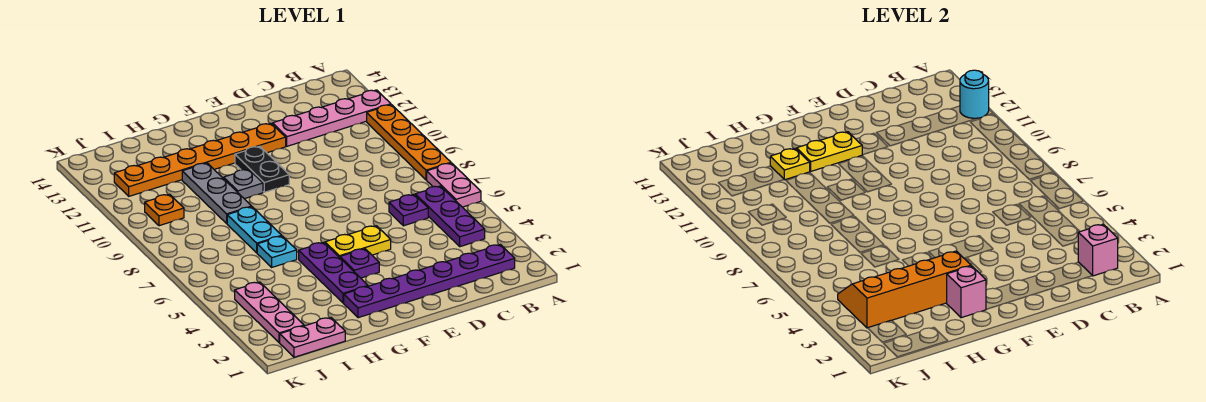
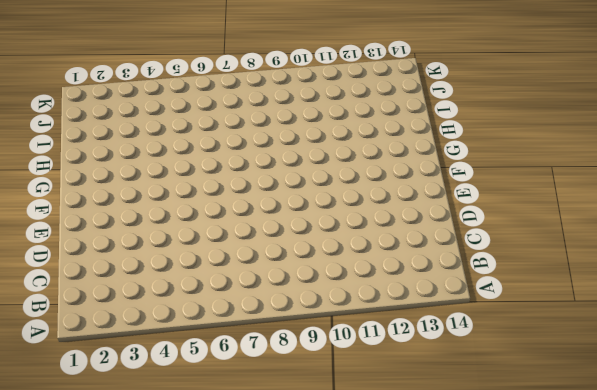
none -> pink 1x2 plate [427,163,481,207]
none -> orange 1x4 plate [367,105,451,180]
none -> pink 1x4 plate [273,90,391,146]

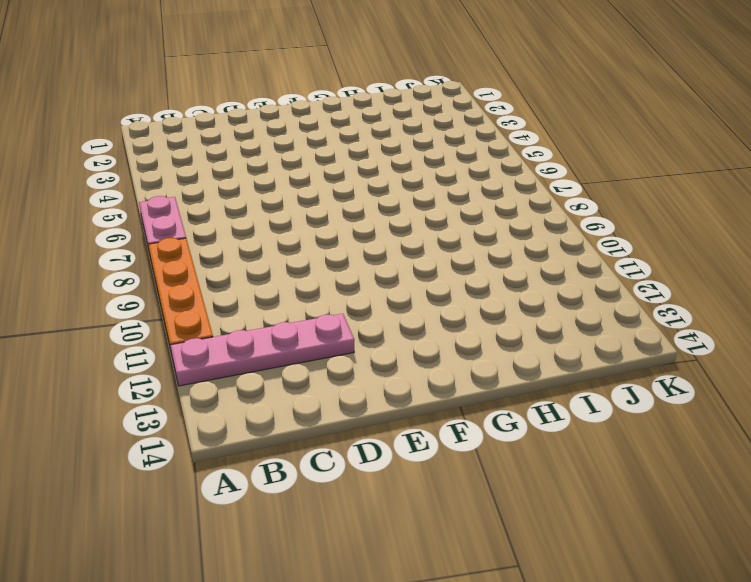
none -> purple 1x6 plate [344,245,515,318]
none -> purple 1x3 plate [415,186,485,247]
none -> purple 1x1 plate [389,194,428,226]

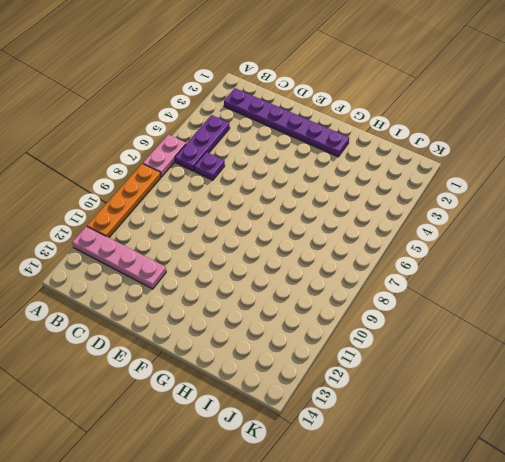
none -> yellow 1x2 plate [325,226,391,258]
none -> orange 1x6 plate [114,123,286,196]
none -> purple 1x1 plate [340,249,379,278]

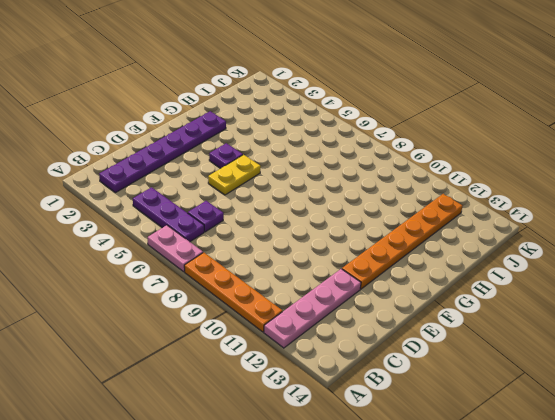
none -> black 1x2 plate [235,146,289,192]
none -> purple 1x3 plate [299,242,368,303]
none -> grey 1x1 plate [224,169,263,199]

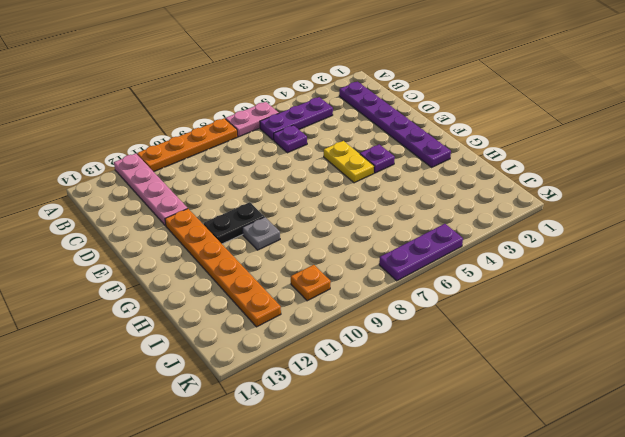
purple 1x3 plate [379,224,463,281] -> purple 1x3 plate moved to [299,242,368,303]
none -> cyan 1x1 plate [257,236,297,267]
none -> cyan 1x2 plate [227,207,282,253]
none -> grey 1x3 plate [182,163,252,223]

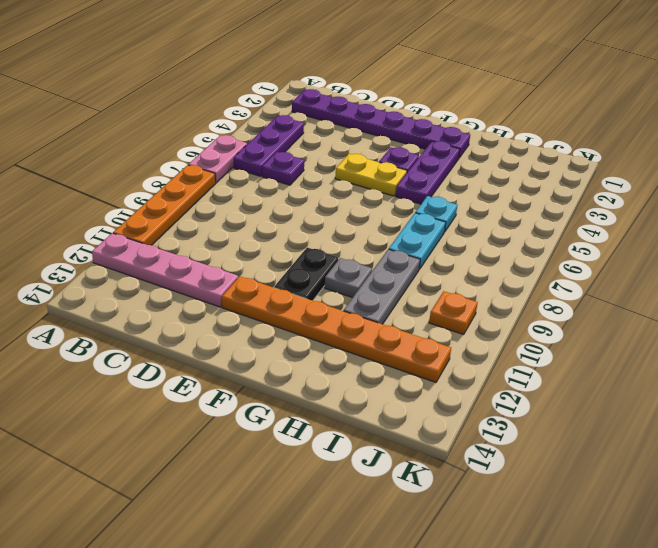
none -> pink 1x2 plate [280,318,345,357]
none -> pink 1x3 plate [235,282,304,343]
none -> cyan 1x1 round brick [960,70,989,119]

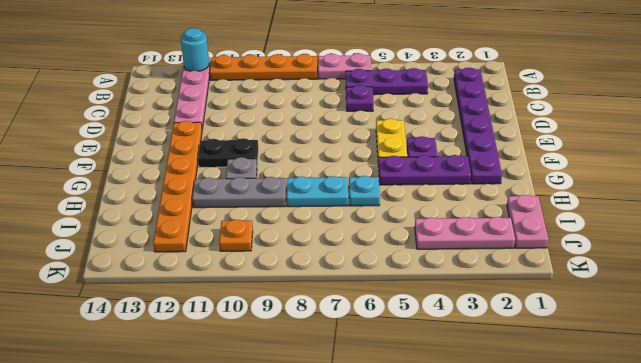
none -> pink 1x1 brick [1078,224,1118,276]
none -> yellow 1x2 plate [797,132,862,171]
none -> pink 1x1 brick [947,266,986,318]

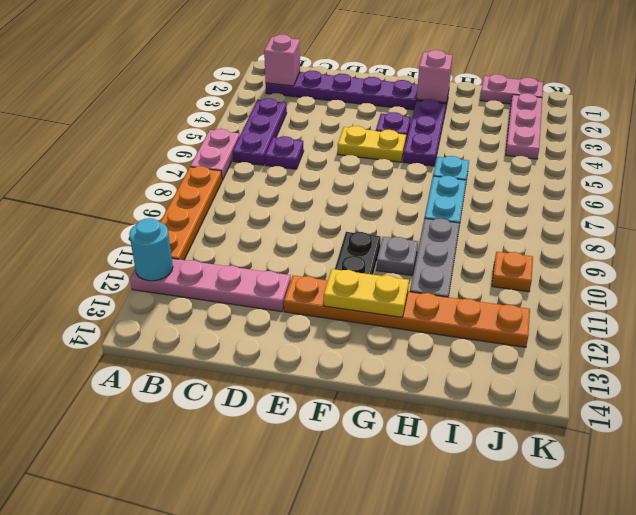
none -> orange 2x4 slope [838,251,971,328]
none -> yellow 1x1 plate [770,148,810,180]

